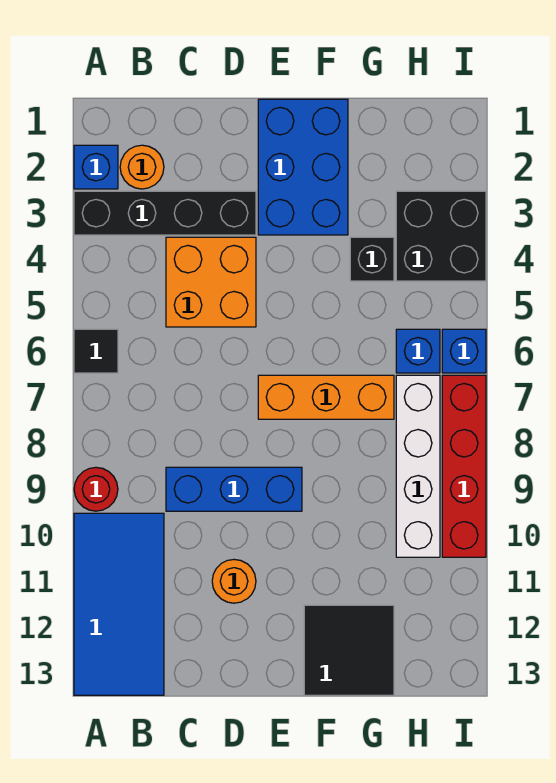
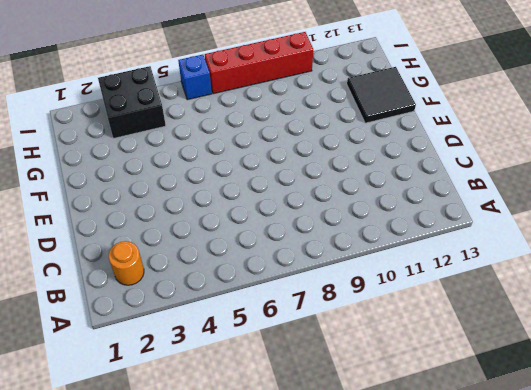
none -> blue 1x1 brick [74,145,118,189]
none -> black 1x4 brick [74,191,256,235]
none -> black 1x1 tile [74,329,118,373]

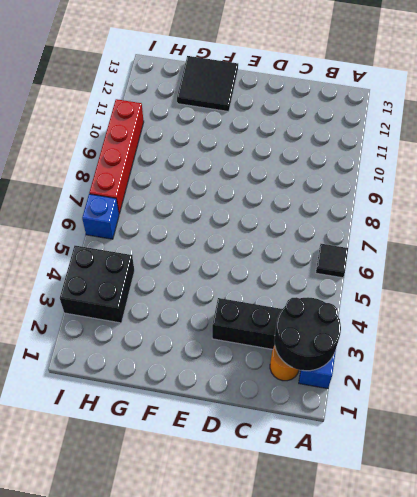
black 2x2 round brick [274,297,341,371] -> none
none -> red 1x1 round brick [74,467,118,511]
none -> blue 2x4 tile [74,513,164,695]
none -> orange 2x2 brick [166,237,256,327]

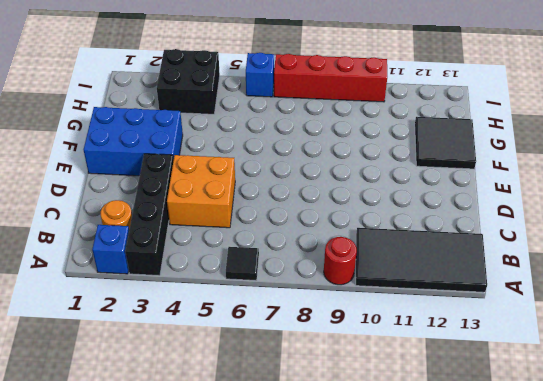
black 2x4 tile [356,228,487,292] -> blue 2x4 tile [74,513,164,695]
none -> blue 1x3 brick [166,467,302,511]
none -> orange 1x1 round brick [212,560,256,603]
none -> orange 1x3 brick [258,375,394,419]

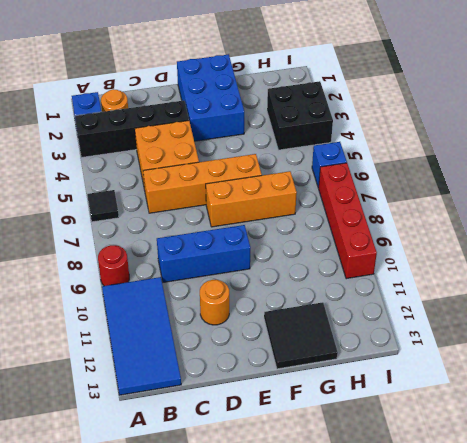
orange 1x4 brick [143,154,262,213] -> none
none -> black 1x1 brick [350,237,394,281]
none -> blue 1x1 brick [396,329,440,373]
none -> white 1x4 brick [396,375,440,557]

